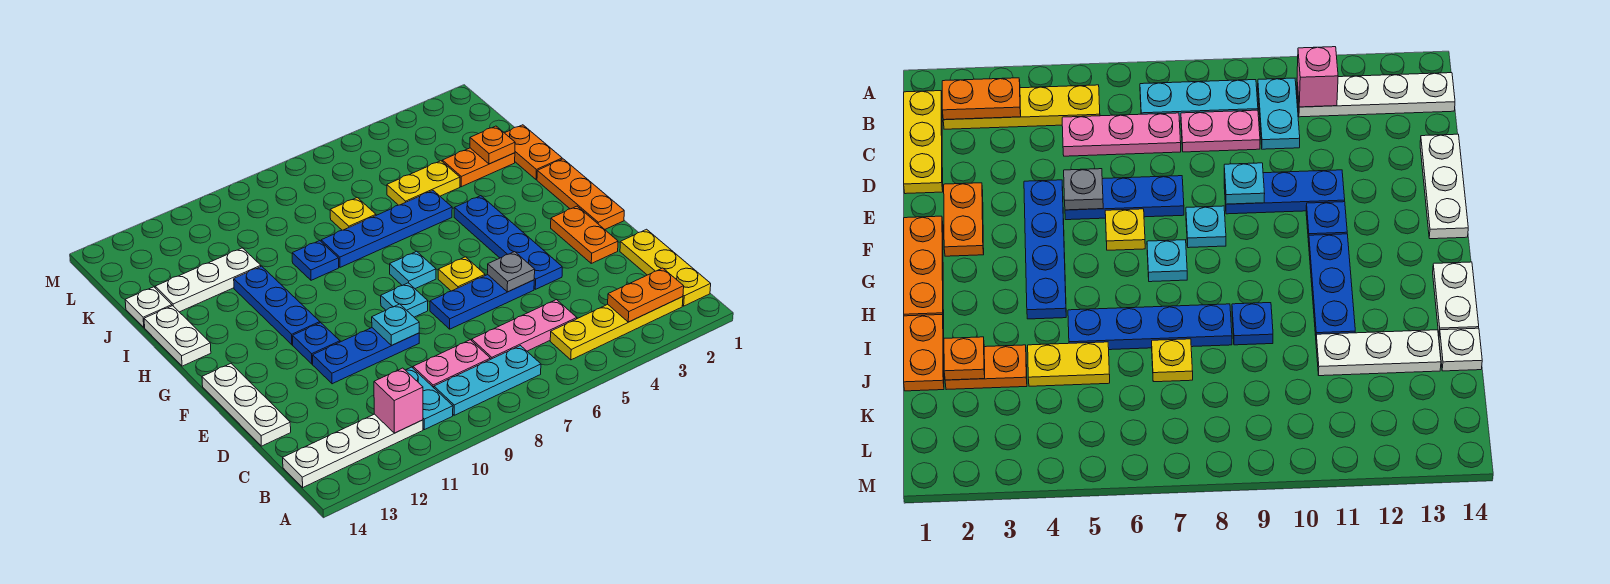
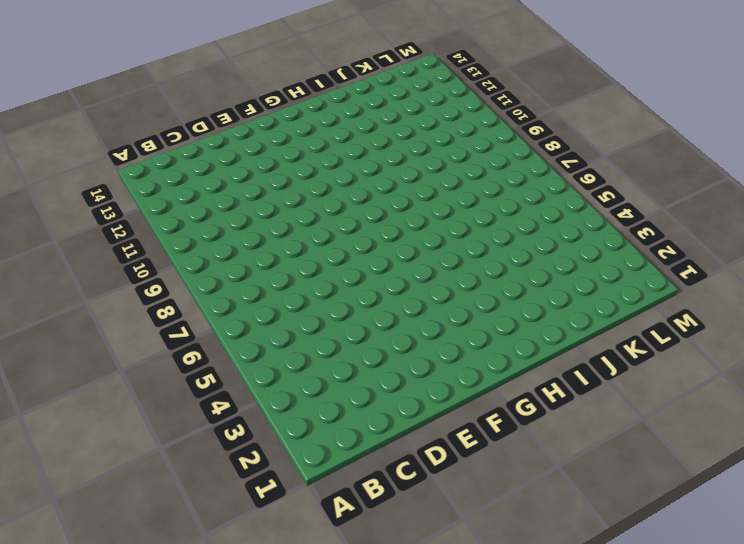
none -> yellow 1x3 plate [620,229,711,306]
none -> yellow 1x4 plate [550,297,683,360]
none -> cyan 1x3 plate [434,346,541,415]
none -> cyan 1x2 plate [406,367,453,430]

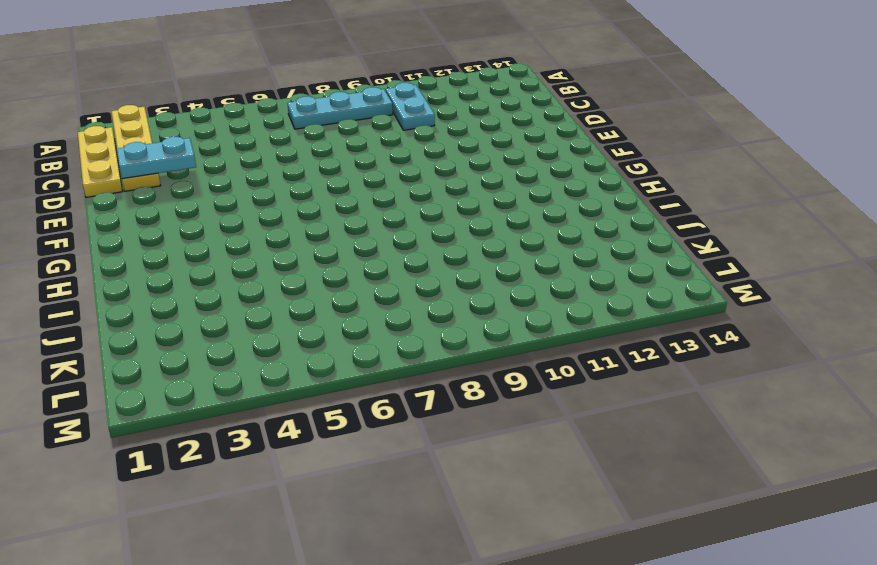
yellow 1x4 plate [111,105,161,191] -> yellow 1x4 plate turned to [550,297,683,360]
cyan 1x2 plate [117,137,196,179] -> none
none -> white 1x4 plate [283,414,423,487]
none -> pink 1x3 plate [472,299,577,359]
none -> pink 1x2 plate [413,340,490,388]
none -> white 1x3 plate [202,364,291,446]

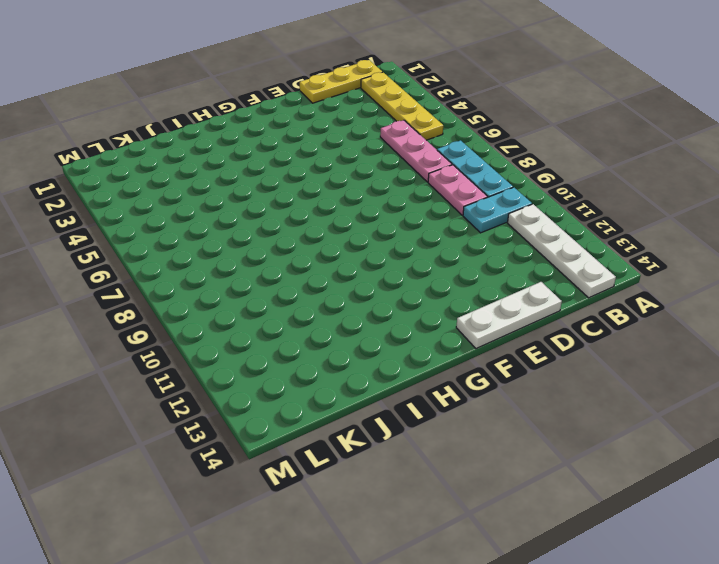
none -> orange 1x2 plate [551,206,618,263]
none -> blue 1x4 plate [454,196,562,289]
none -> blue 1x3 plate [430,275,534,329]
none -> blue 1x3 plate [313,328,419,384]

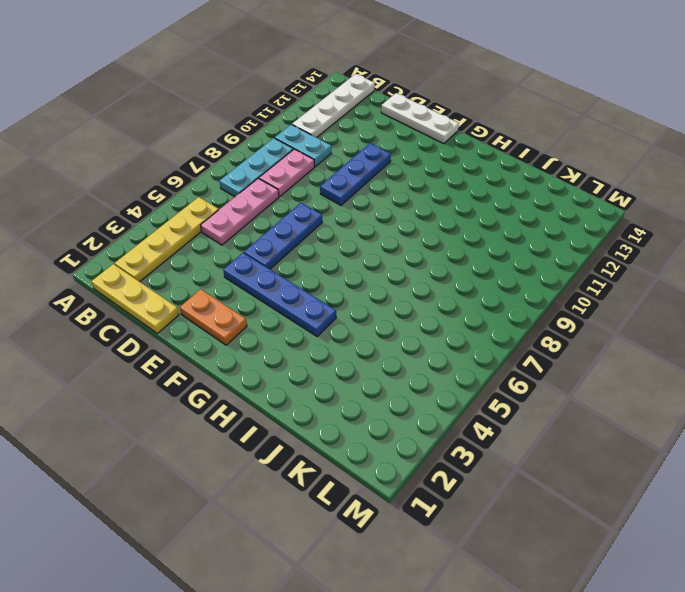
none -> orange 1x3 plate [537,159,624,229]
none -> yellow 1x1 plate [438,257,485,291]
none -> cyan 1x1 plate [381,283,428,317]
none -> blue 1x1 plate [293,323,340,364]

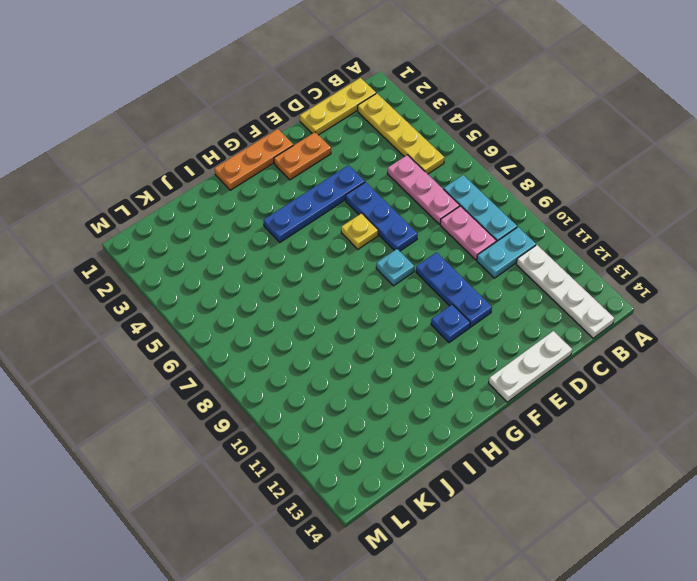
none -> cyan 1x1 plate [390,251,436,289]
none -> blue 1x3 plate [234,266,320,345]
none -> white 1x2 plate [144,306,211,366]
none -> orange 1x2 plate [505,125,562,180]

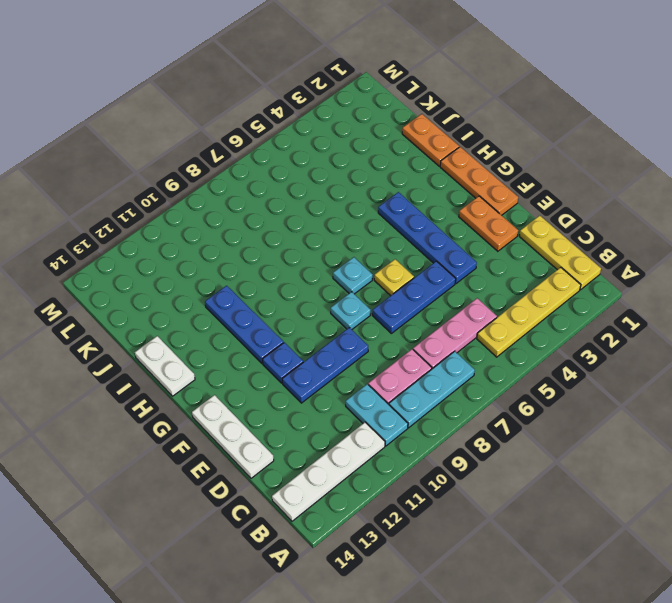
none -> blue 1x4 plate [321,191,452,267]
none -> blue 1x1 plate [292,241,339,280]
none -> orange 1x2 plate [442,148,515,187]
none -> yellow 1x2 plate [387,161,460,205]

